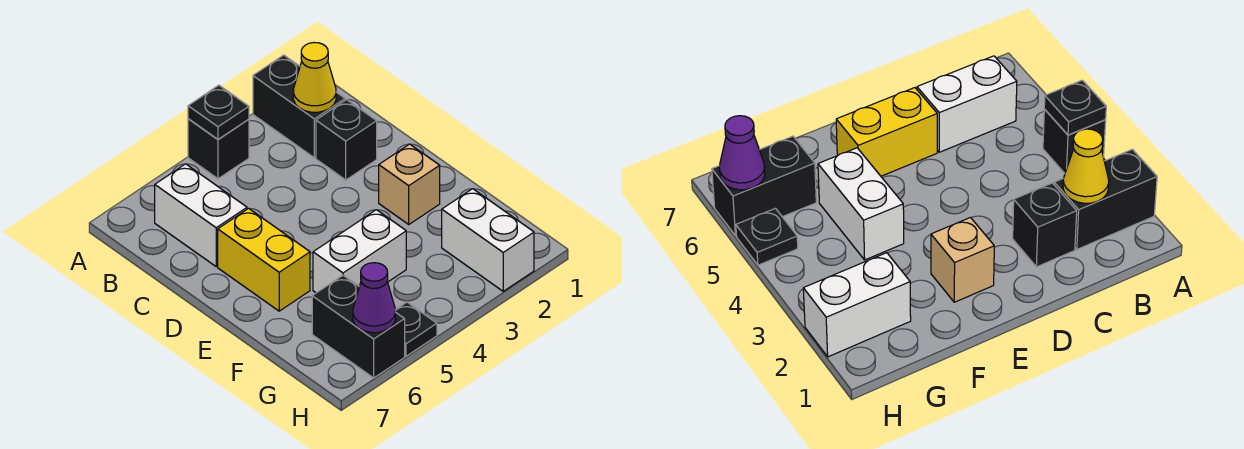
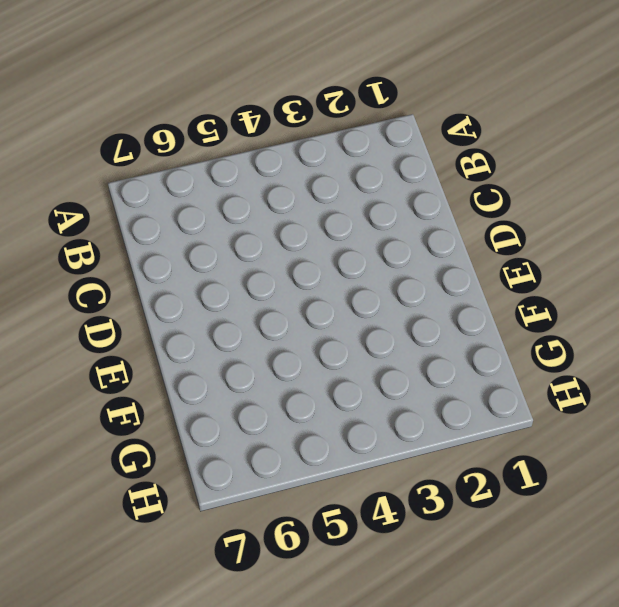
none -> black 1x2 brick [253,55,345,158]
none -> black 1x1 brick [188,119,249,179]
none -> white 1x2 brick [155,164,247,266]

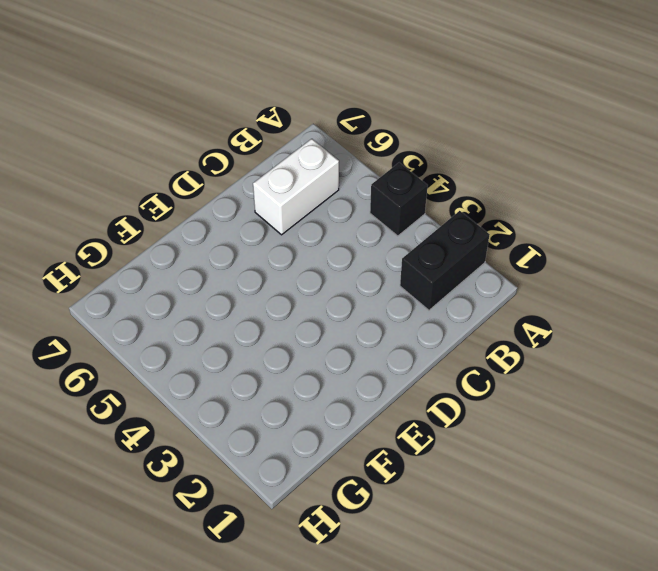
none -> black 1x1 brick [316,100,377,180]
none -> yellow 1x2 brick [218,208,310,311]
none -> tan 1x1 brick [379,144,440,224]

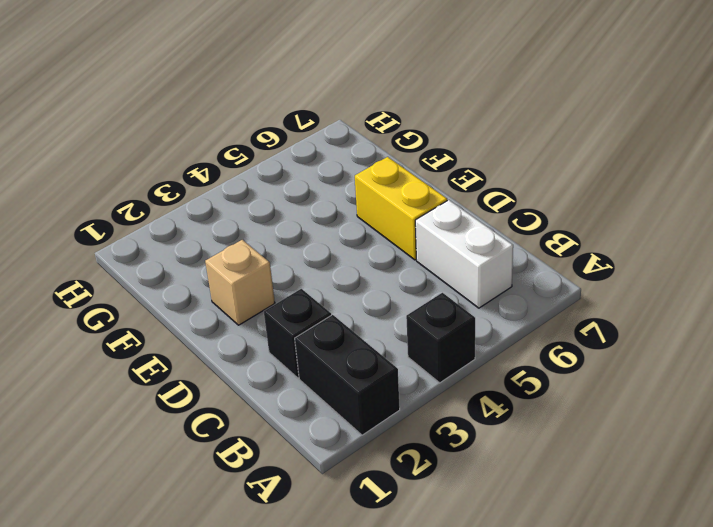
none -> white 1x2 brick [313,210,406,293]
none -> white 1x2 brick [442,189,534,291]
none -> black 1x2 brick [312,275,405,378]

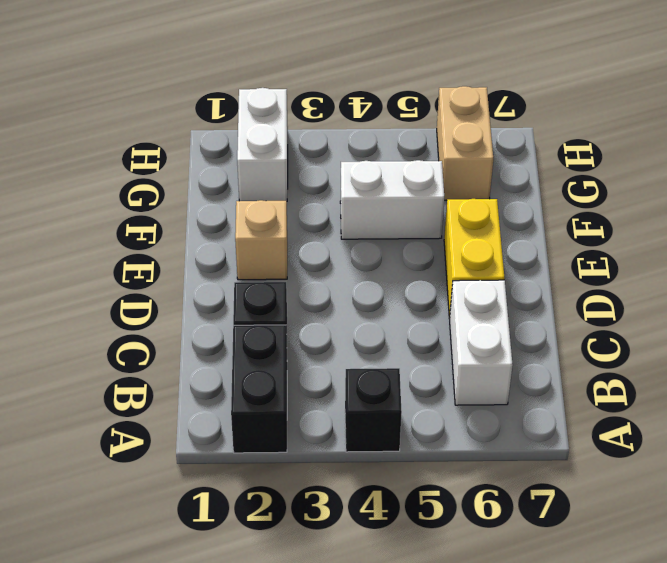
tan 1x2 brick [437,86,493,200] -> black 1x2 brick [312,275,405,378]
none -> black 1x1 plate [395,302,437,356]
none -> black 1x1 plate [188,85,249,139]
none -> yellow 1x1 cone [293,43,336,112]

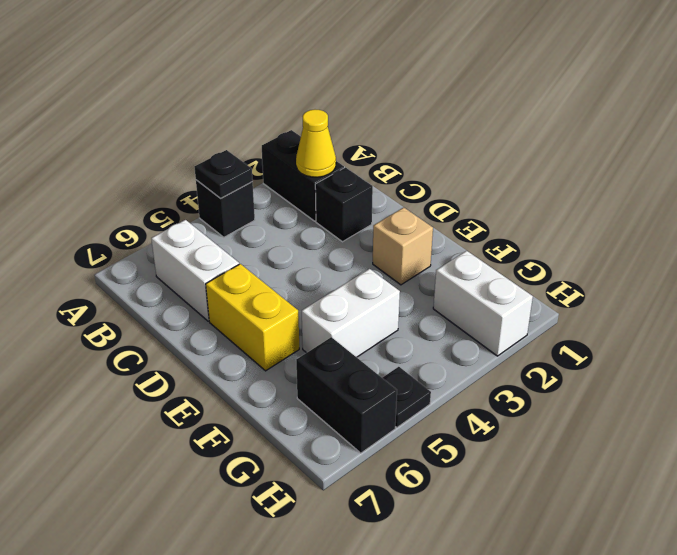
none -> purple 1x1 cone [353,263,395,333]

